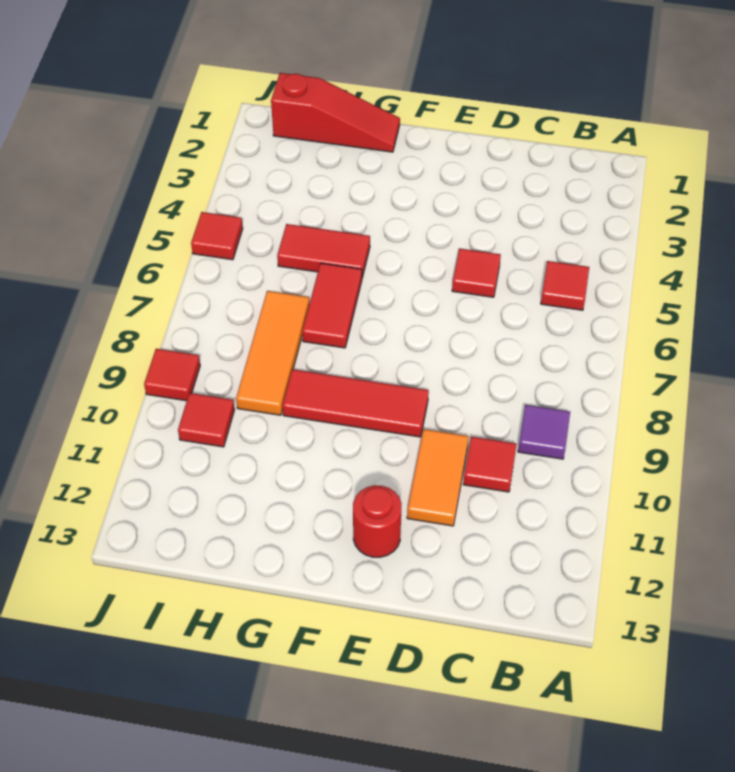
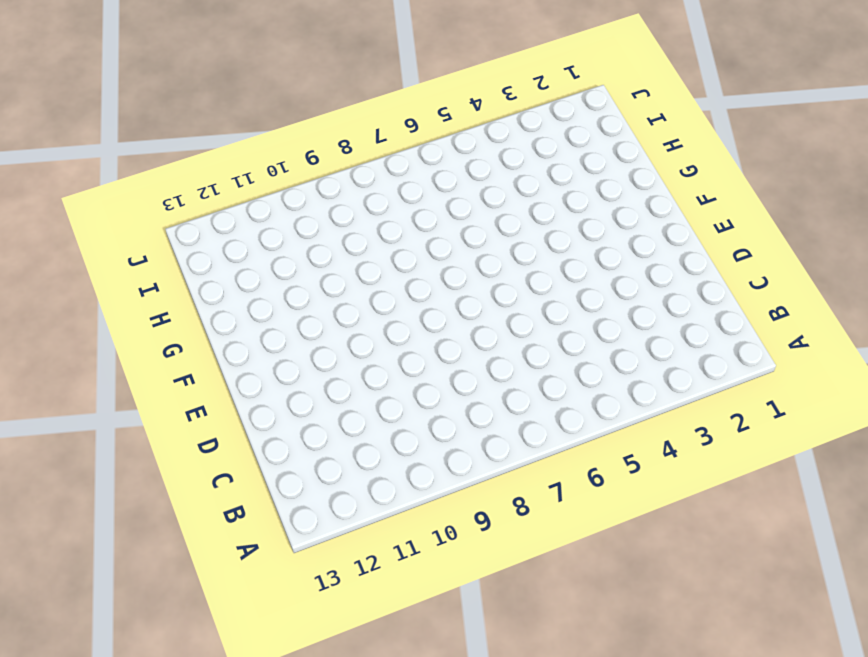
none -> red 1x1 tile [541,261,589,310]
none -> purple 1x1 tile [518,405,570,459]
none -> red 1x1 tile [463,437,517,492]

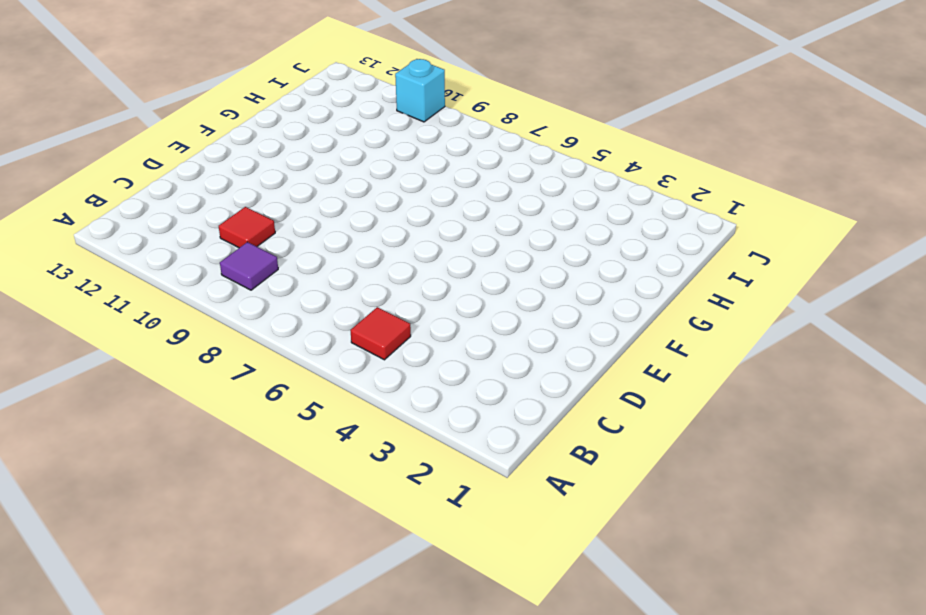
cyan 1x1 brick [395,59,445,122] -> none
none -> red 1x1 tile [452,248,501,297]
none -> orange 1x2 tile [407,429,469,526]
none -> red 1x3 tile [282,369,429,437]

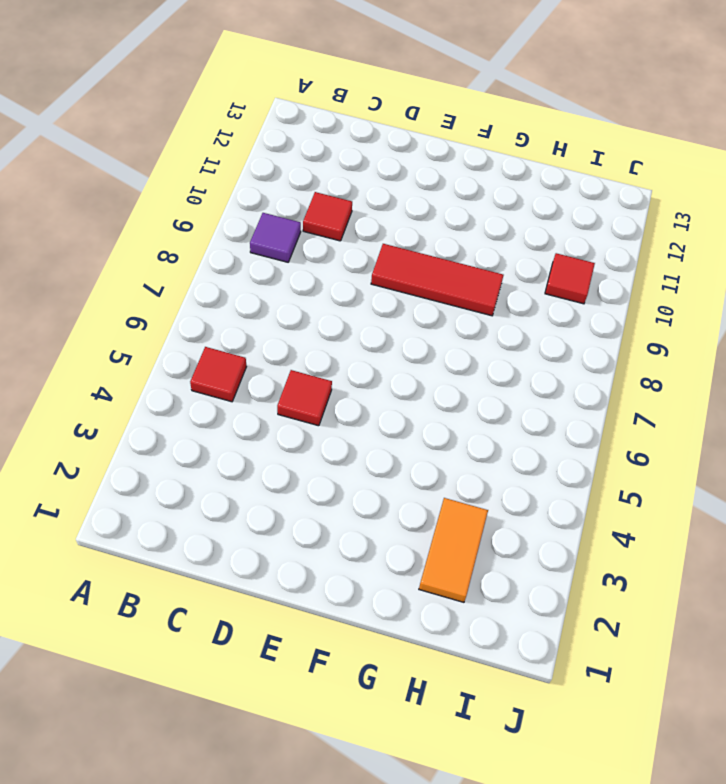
orange 1x2 tile [419,498,488,602] -> orange 1x2 tile moved to [407,429,469,526]
none -> red 1x1 round brick [353,485,402,557]
none -> red 1x3 slope [271,73,400,152]
none -> red 1x2 tile [277,224,370,278]

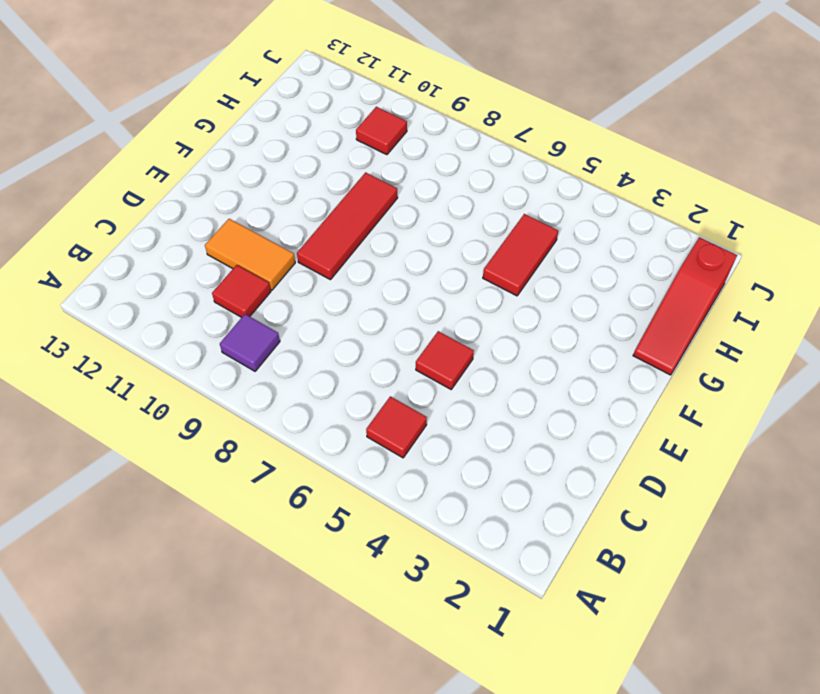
none -> red 1x1 round brick [353,485,402,557]
none -> red 1x2 tile [302,263,362,348]
none -> orange 1x3 tile [236,291,309,415]

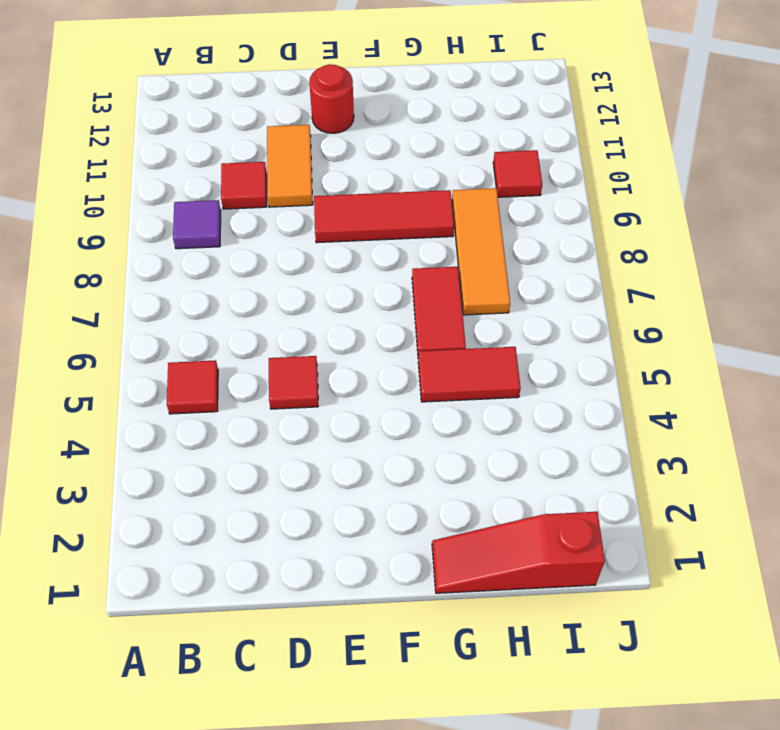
none -> red 1x1 tile [191,212,243,260]
none -> red 1x1 tile [144,349,200,401]

